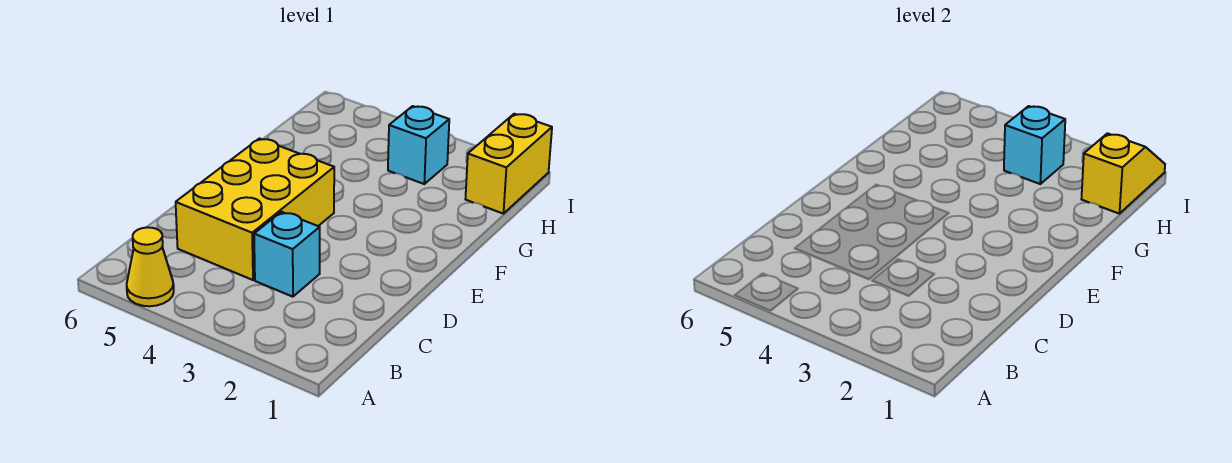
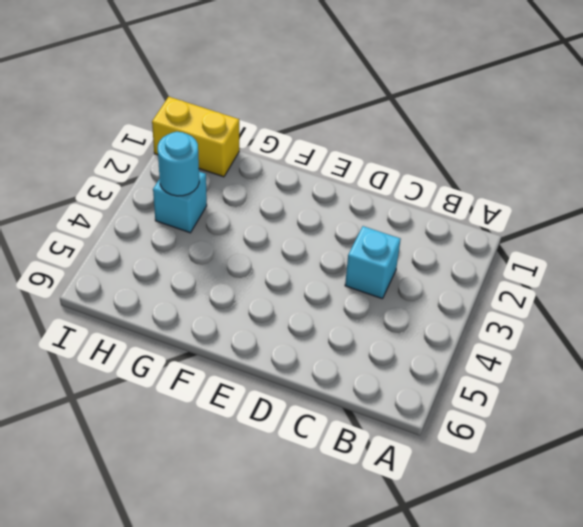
cyan 1x1 round brick [158,132,199,196] -> cyan 1x1 brick [1004,106,1065,184]
none -> yellow 1x1 cone [127,227,174,306]
none -> yellow 2x3 brick [176,139,334,280]

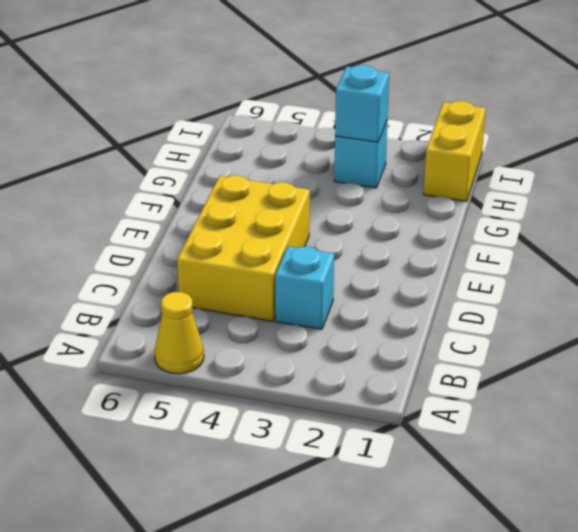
none -> yellow 1x2 slope [1082,133,1165,214]

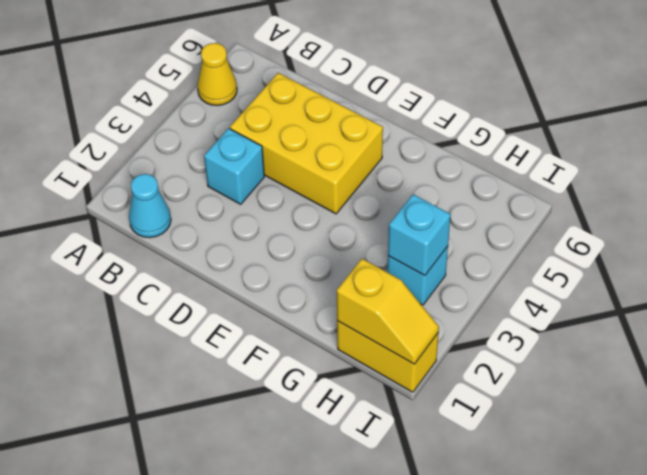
cyan 1x1 cone [129,174,171,238] -> none

